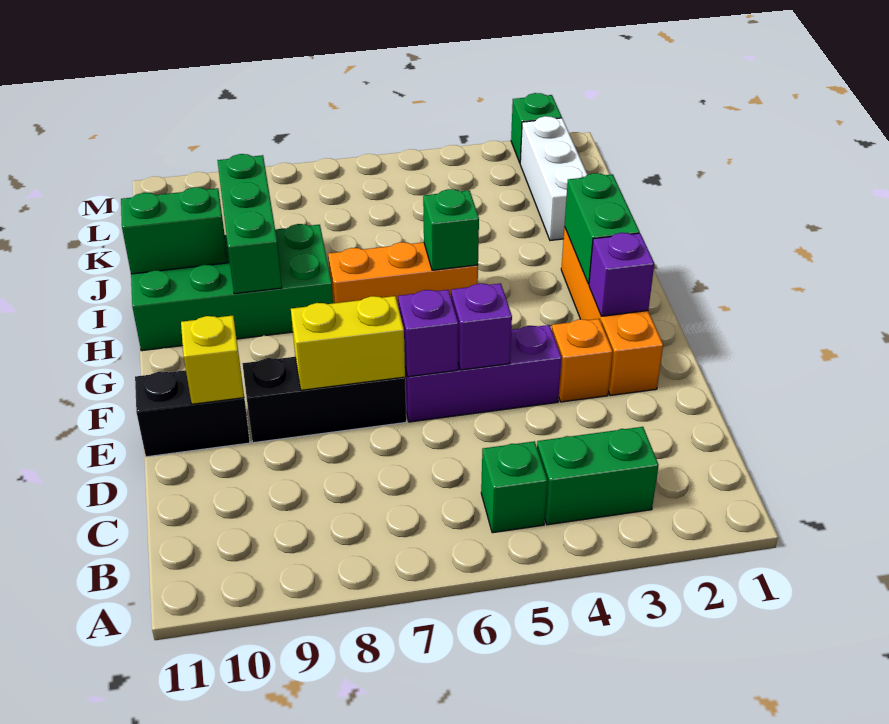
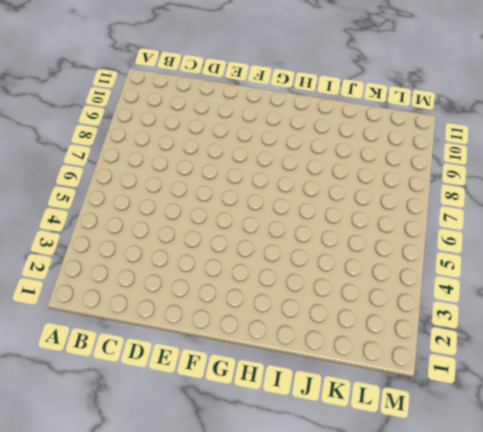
none -> green 1x2 brick [537,427,659,525]
none -> green 1x1 brick [481,441,547,533]
none -> orange 1x4 brick [561,227,663,396]

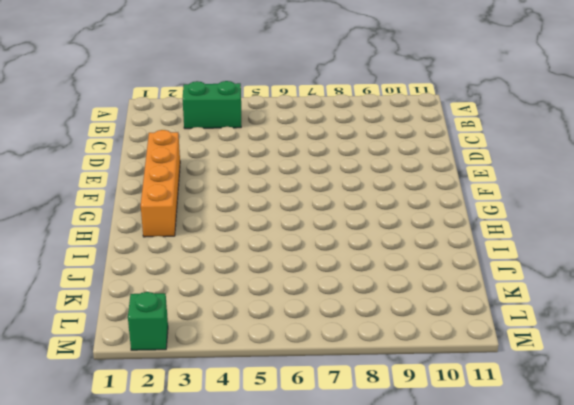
none -> green 1x1 brick [481,441,547,533]
none -> orange 1x1 brick [552,319,613,402]
none -> purple 1x3 brick [405,325,562,422]

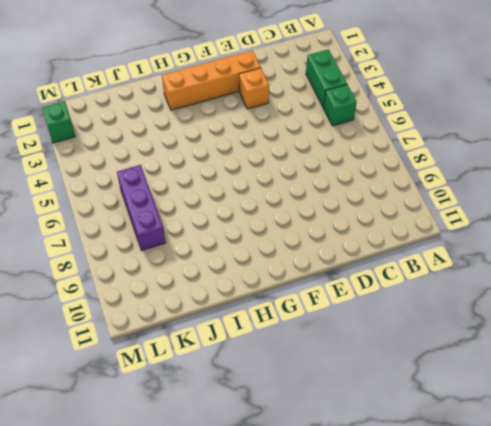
purple 1x3 brick [117,165,166,250] -> purple 1x3 brick moved to [405,325,562,422]
none -> black 1x3 brick [242,357,406,443]
none -> black 1x2 brick [135,370,250,457]
none -> orange 1x3 brick [328,242,478,304]

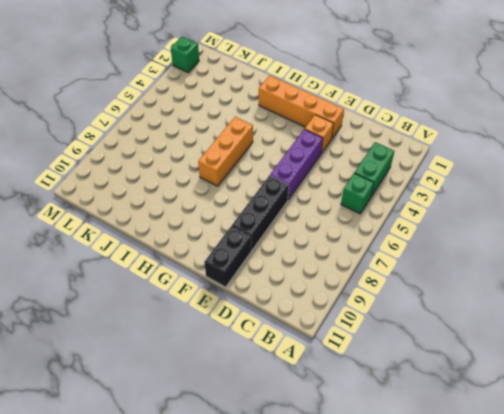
none -> green 2x4 brick [131,224,333,351]
none -> white 1x3 brick [520,116,587,241]
none -> purple 1x1 brick [451,283,512,370]

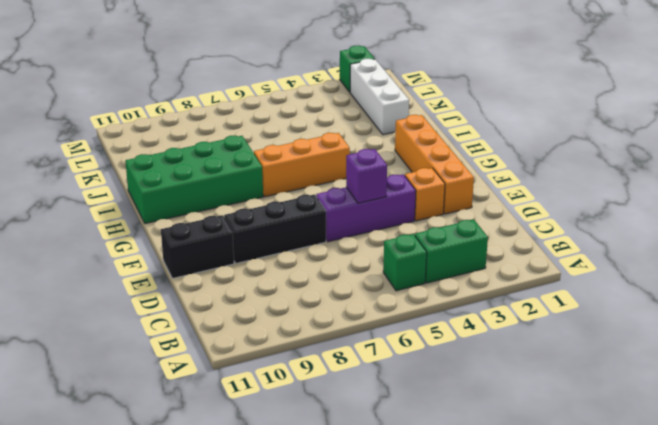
none -> purple 1x1 brick [398,290,458,377]
none -> yellow 1x2 brick [291,296,405,390]
none -> yellow 1x1 brick [181,315,244,404]

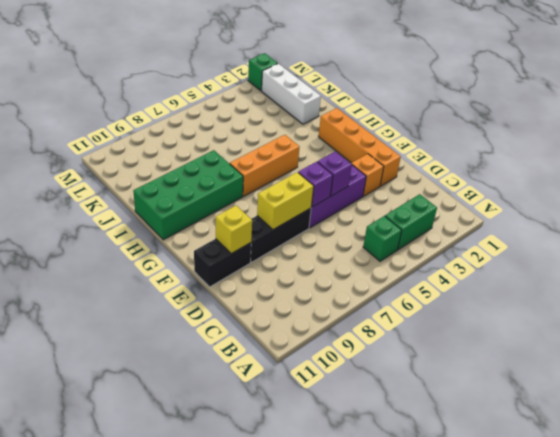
none -> purple 1x1 brick [589,233,654,316]
none -> green 1x2 brick [565,173,640,284]
none -> green 1x1 brick [423,189,479,270]

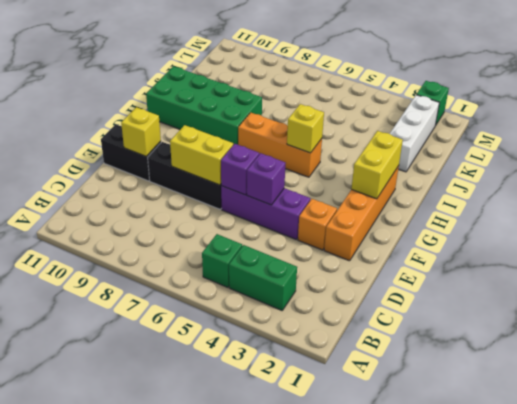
yellow 1x2 brick [351,131,403,199] -> green 1x2 brick [565,173,640,284]
yellow 1x1 brick [287,104,324,153] -> green 1x1 brick [423,189,479,270]
none -> purple 1x1 brick [589,233,654,316]
none -> green 1x3 brick [218,154,282,294]
none -> green 1x2 brick [121,187,228,274]

